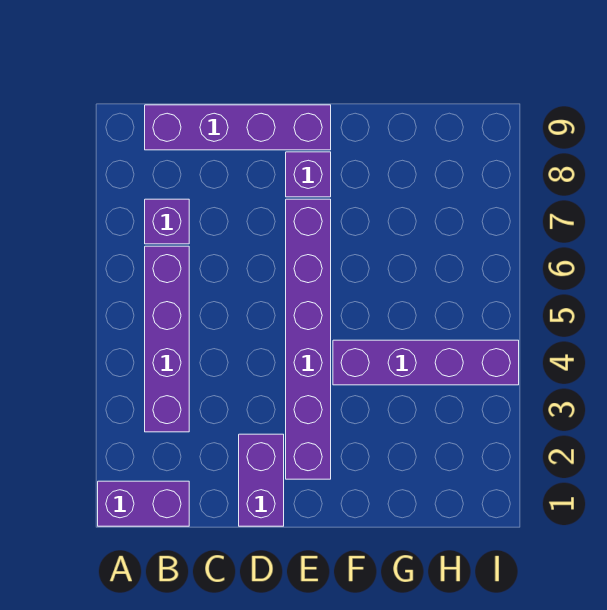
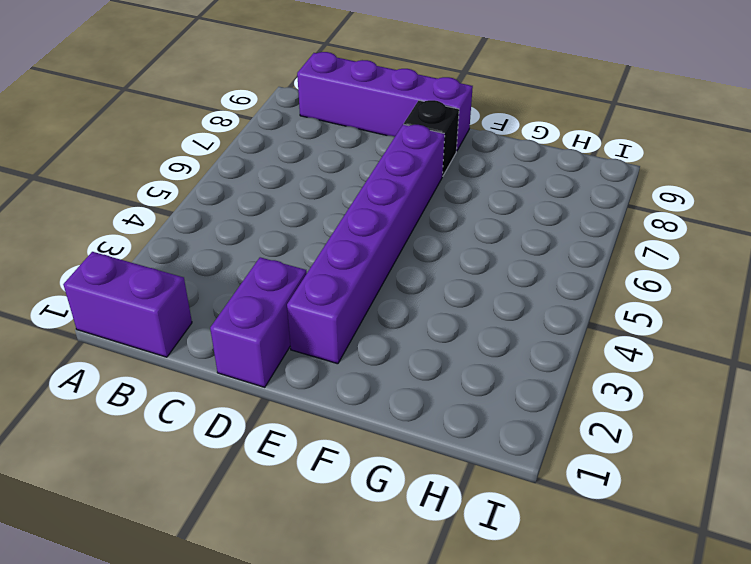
black 1x1 brick [404,100,459,176] -> purple 1x1 brick [286,152,331,197]
none -> purple 1x4 brick [145,246,189,432]
none -> purple 1x1 brick [145,199,189,244]

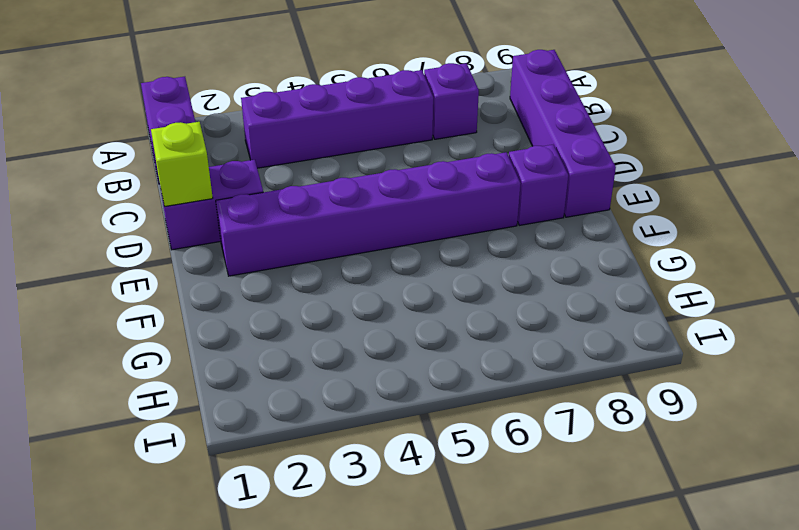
lime 1x1 brick [151,122,213,207] -> none
none -> purple 1x4 brick [333,340,519,385]

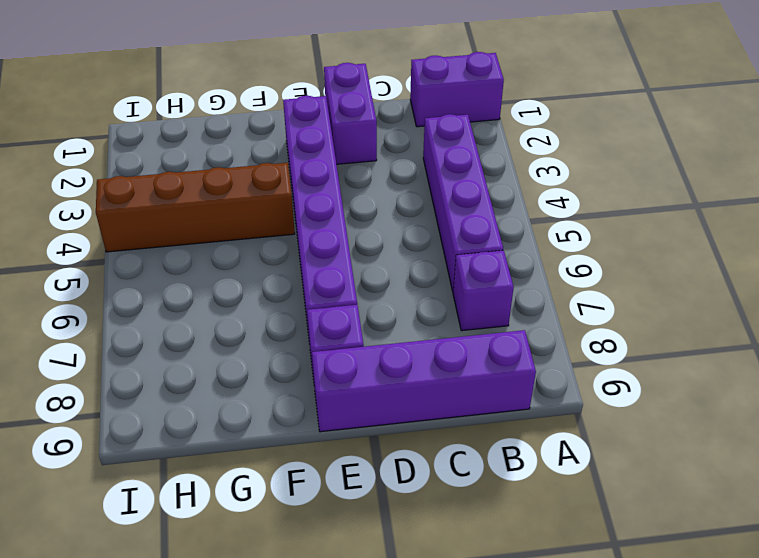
brown 1x4 brick [96,163,295,252] -> purple 1x4 brick [333,340,519,385]

